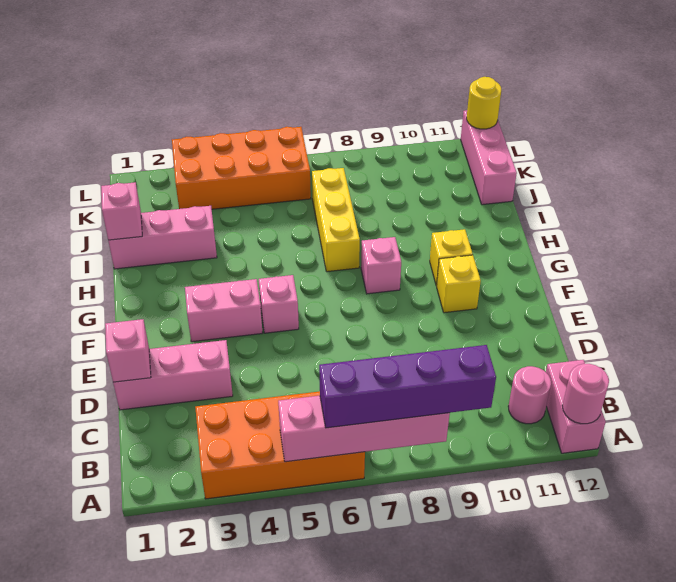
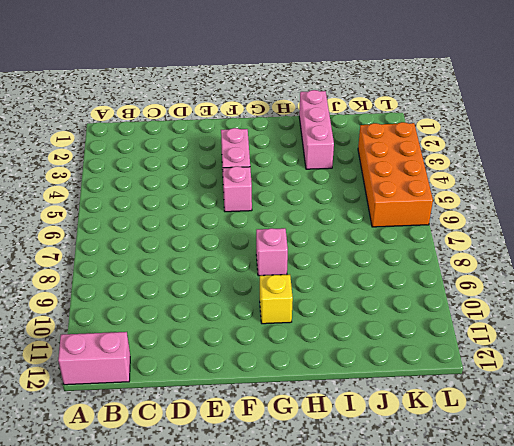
none -> orange 2x4 brick [195,391,365,499]
none -> pink 1x1 round brick [508,366,551,424]
none -> pink 1x3 brick [113,340,233,410]

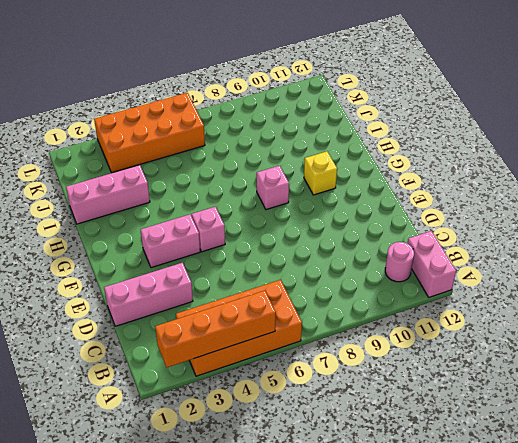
orange 1x4 brick [155,291,276,367] -> pink 1x4 brick [278,396,450,462]
none -> yellow 1x1 brick [437,255,481,313]
none -> yellow 1x3 brick [312,168,360,272]
none -> pink 1x3 brick [461,110,517,205]

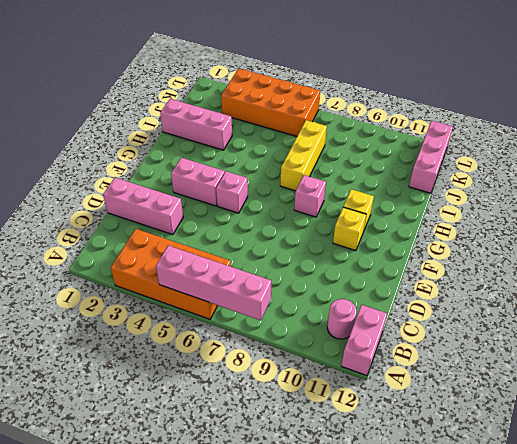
none -> pink 1x1 round brick [562,364,609,424]
none -> pink 1x1 brick [105,319,151,382]
none -> pink 1x1 brick [101,182,142,240]

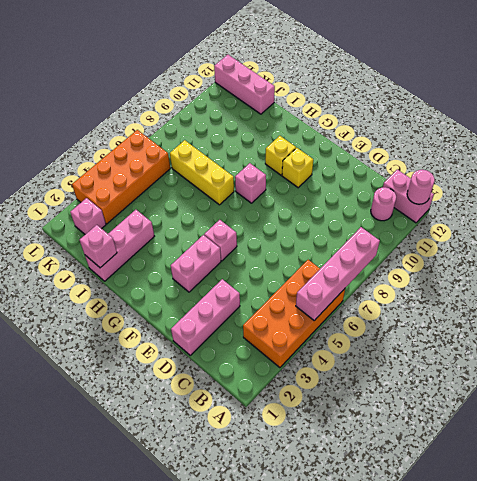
pink 1x1 brick [70,198,106,234] -> pink 1x1 brick moved to [105,319,151,382]
none -> yellow 1x1 round brick [467,77,501,129]
none -> purple 1x4 brick [319,345,496,428]

